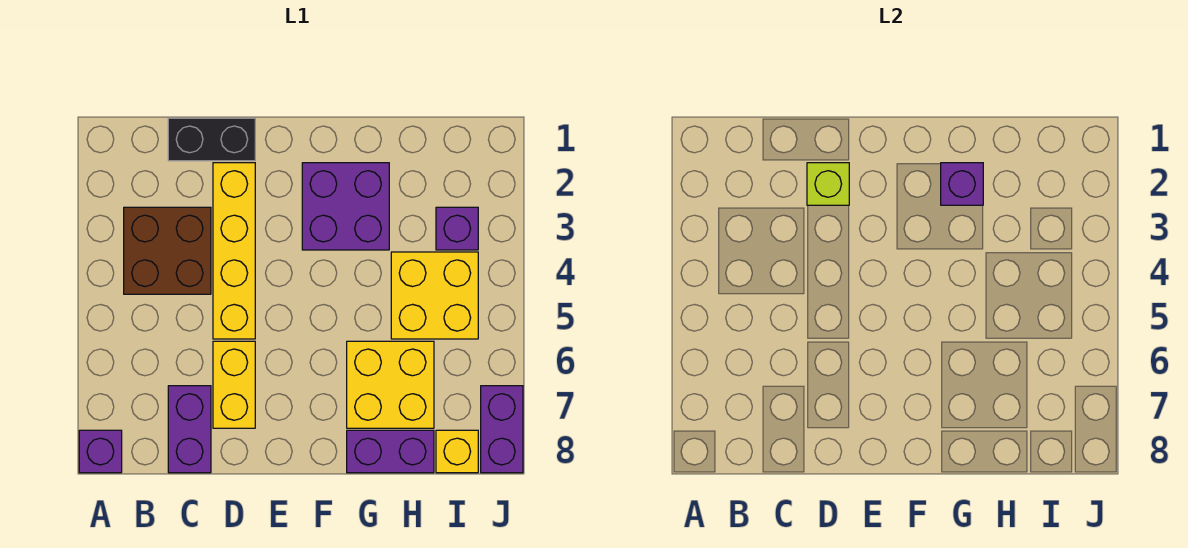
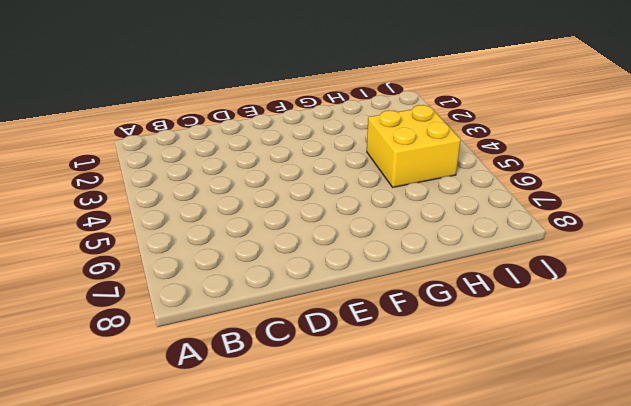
none -> purple 1x1 brick [79,430,122,473]
none -> brown 2x2 brick [124,207,211,294]
none -> black 1x2 brick [168,118,255,161]

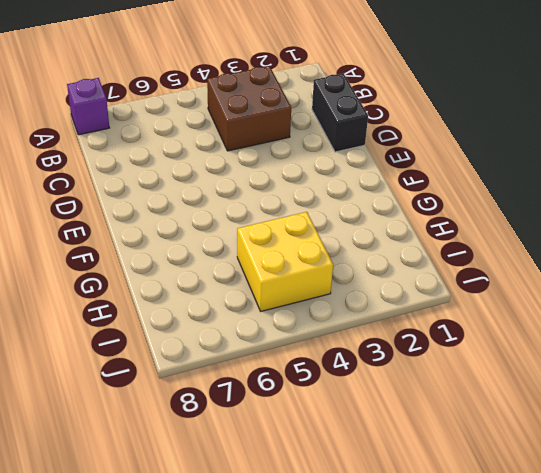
none -> purple 1x2 brick [168,386,211,473]
none -> yellow 1x4 brick [213,163,255,339]
none -> yellow 1x2 brick [213,341,255,428]

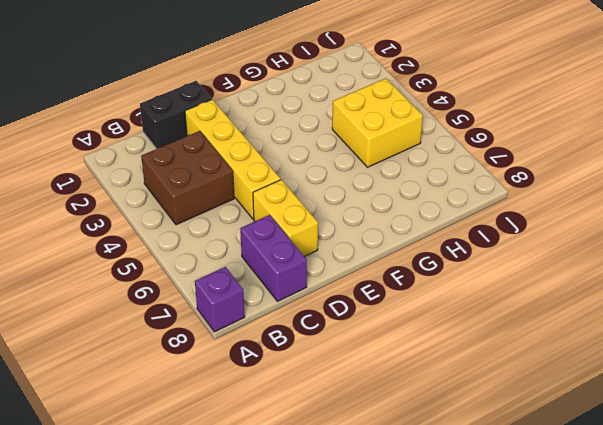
none -> purple 2x2 brick [302,163,389,250]
none -> yellow 2x2 brick [347,341,434,428]
none -> purple 1x2 brick [347,430,434,473]

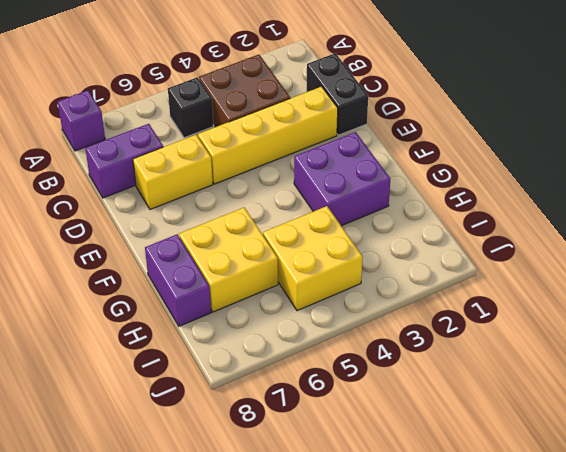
black 1x1 brick [168,77,213,138] -> none
none -> purple 1x1 brick [436,207,478,250]
none -> yellow 1x1 brick [436,430,478,473]
none -> purple 1x2 brick [481,386,523,473]

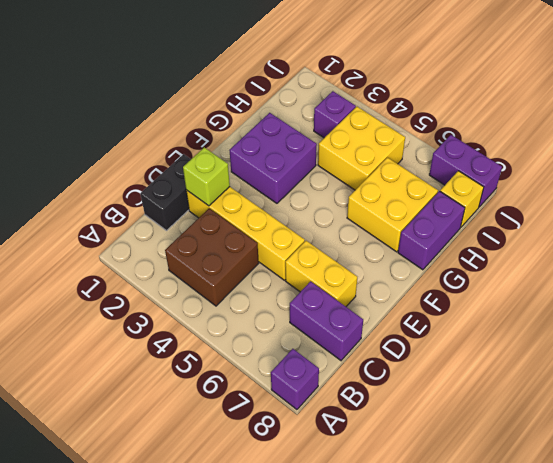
none -> purple 1x1 brick [941,163,983,205]

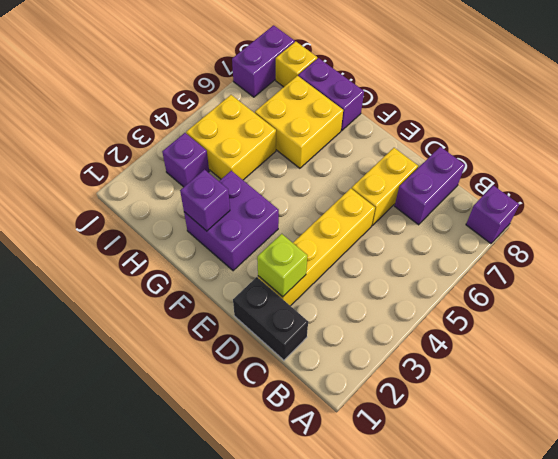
none -> brown 2x2 brick [124,207,211,294]

